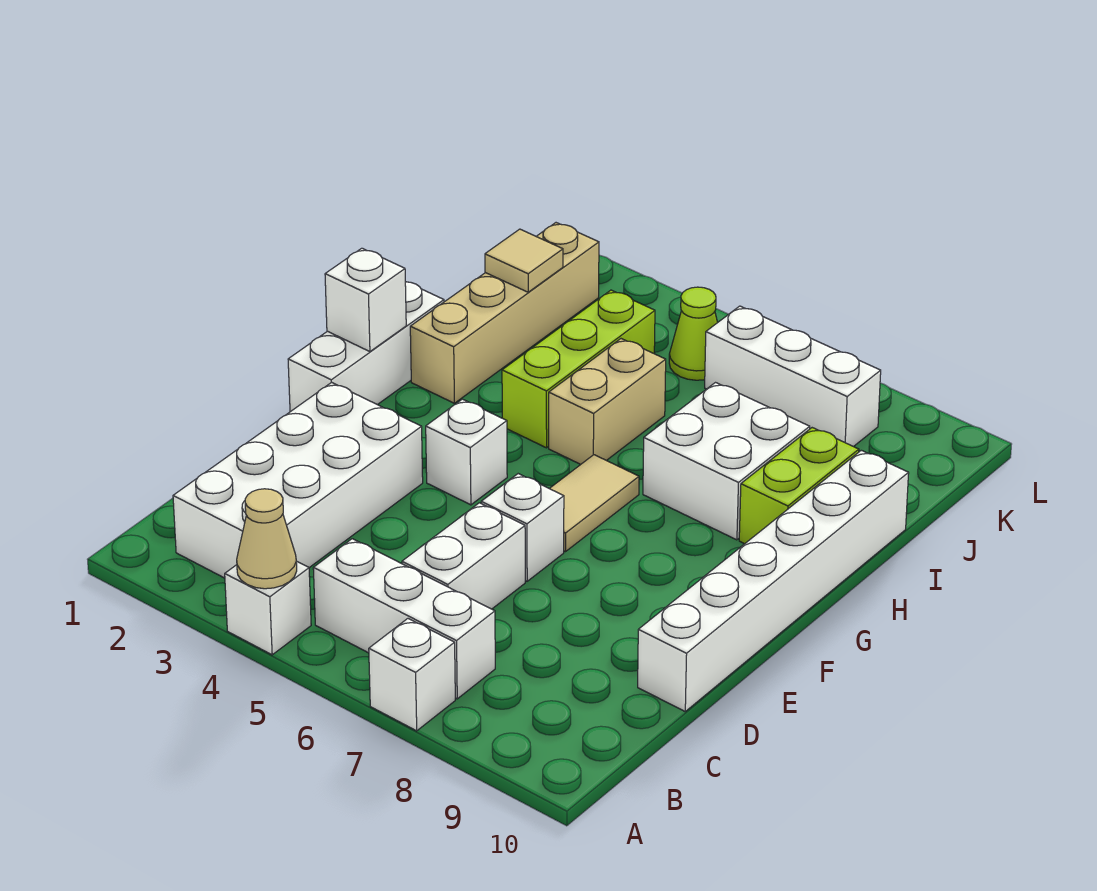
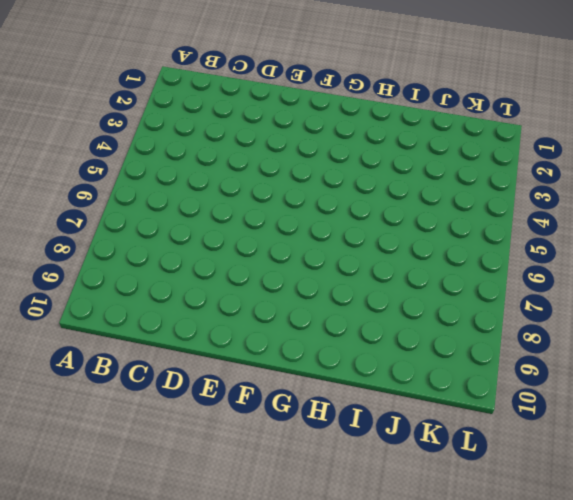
none -> white 1x1 brick [225,561,311,655]
none -> white 1x1 brick [369,619,455,731]
none -> white 2x4 brick [173,382,423,578]

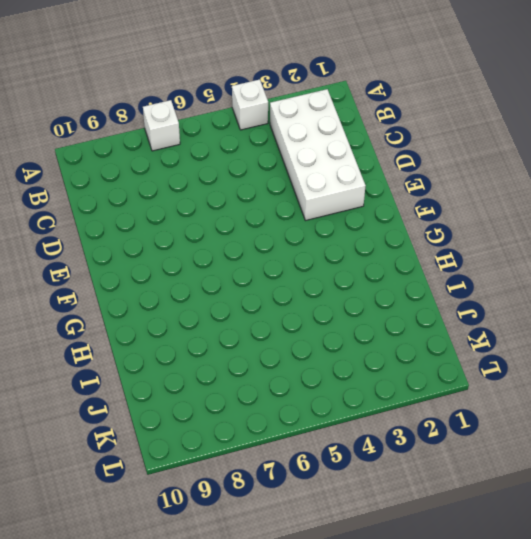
none -> white 1x3 brick [313,539,495,699]
none -> white 1x2 brick [402,503,525,609]
none -> white 1x6 brick [638,450,909,711]

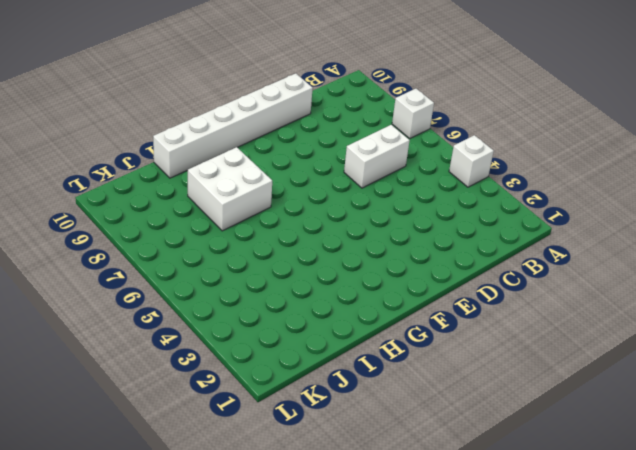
none -> white 2x4 brick [173,382,423,578]
none -> white 1x3 brick [313,539,495,699]
none -> white 1x1 brick [481,474,564,581]

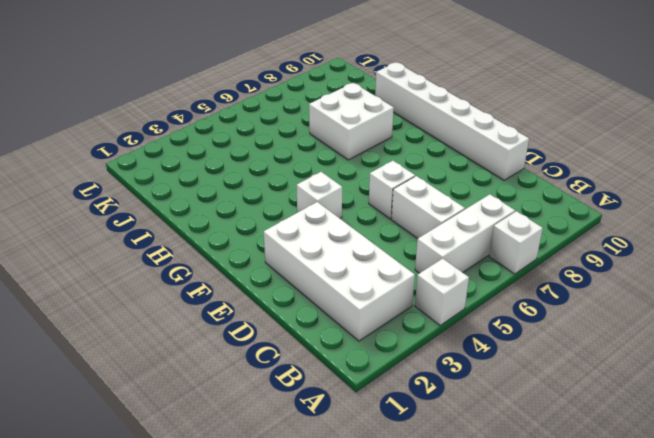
none -> white 1x3 brick [288,282,444,412]
none -> tan 1x2 tile [549,455,639,552]
none -> tan 1x4 brick [410,223,599,403]

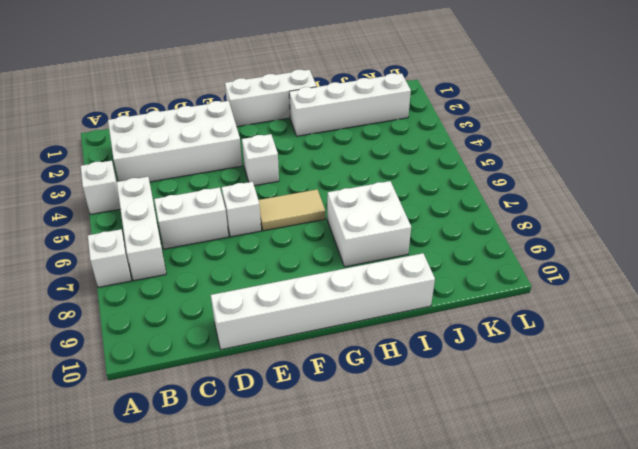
white 1x4 brick [289,73,411,136] -> tan 1x4 brick [410,223,599,403]
none -> lime 1x3 brick [502,290,655,448]
none -> tan 1x2 brick [549,339,666,464]
none -> lime 1x2 brick [739,428,859,544]

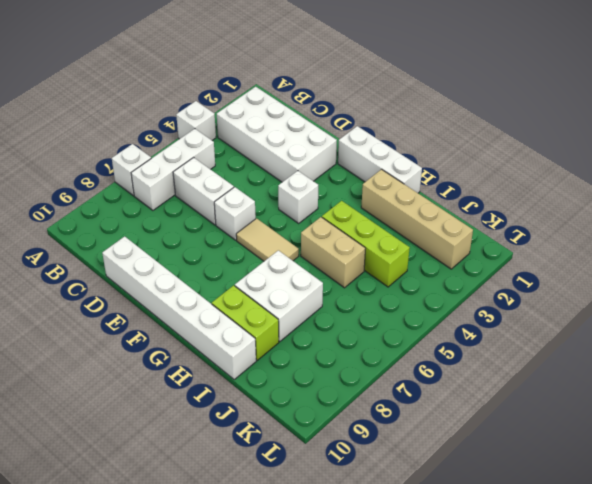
none -> lime 1x1 cone [669,287,718,380]
none -> white 1x3 brick [705,306,881,447]
none -> tan 1x1 cone [237,489,297,589]

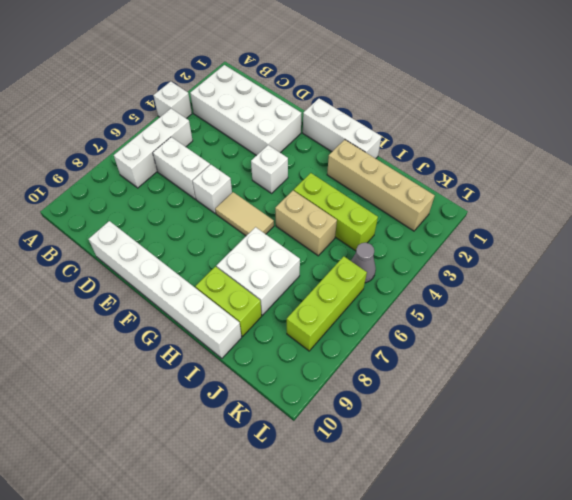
grey 1x1 cone [351,243,376,283] -> lime 1x1 cone [669,287,718,380]
lime 1x3 brick [287,256,367,351] -> white 1x3 brick [705,306,881,447]
none -> white 1x1 brick [369,619,455,731]
none -> tan 1x1 cone [237,489,297,589]
none -> white 1x1 brick [325,248,406,352]

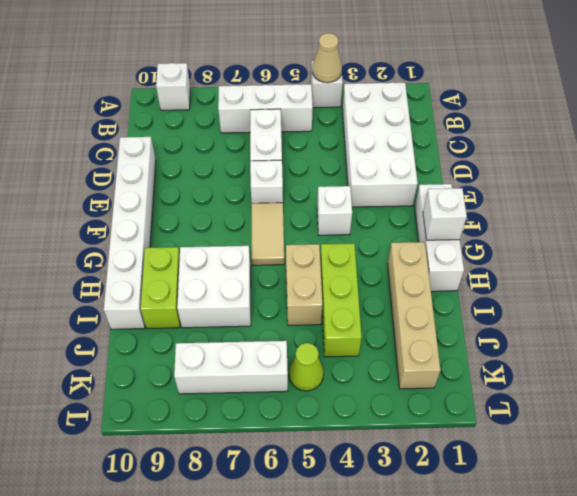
white 1x1 brick [156,63,190,110] -> white 1x1 brick moved to [369,619,455,731]
none -> tan 1x1 tile [485,229,563,292]

